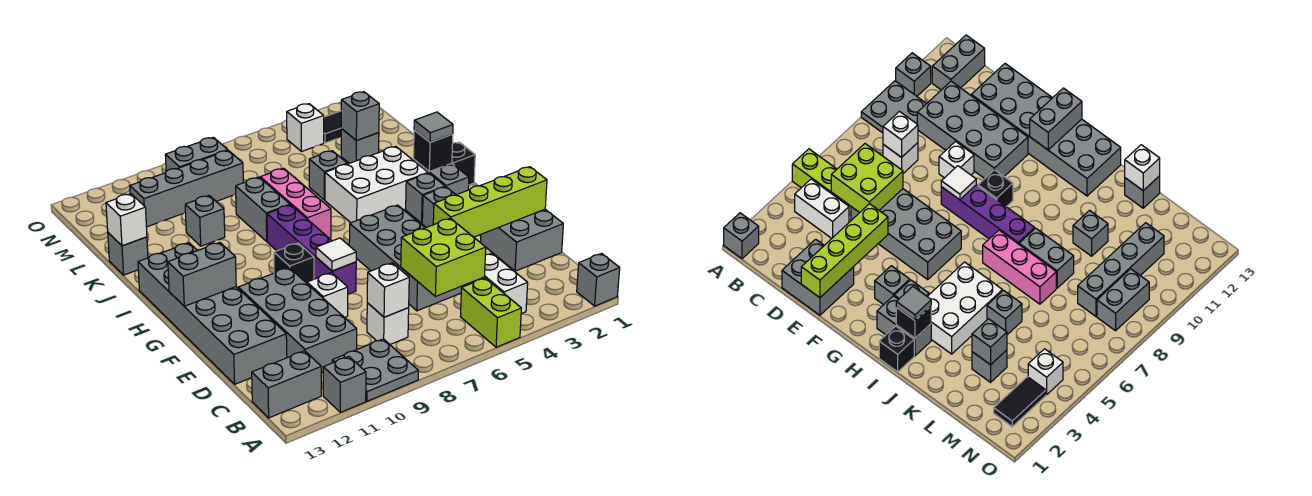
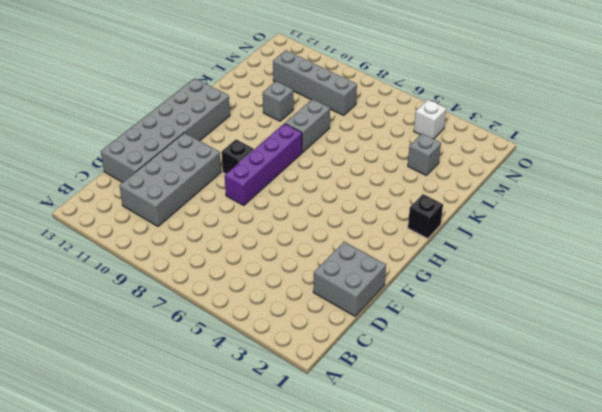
none -> grey 1x1 brick [577,254,620,306]
none -> lime 1x2 brick [460,278,521,347]
none -> grey 2x2 plate [332,339,418,401]
none -> grey 1x1 brick [323,356,366,412]

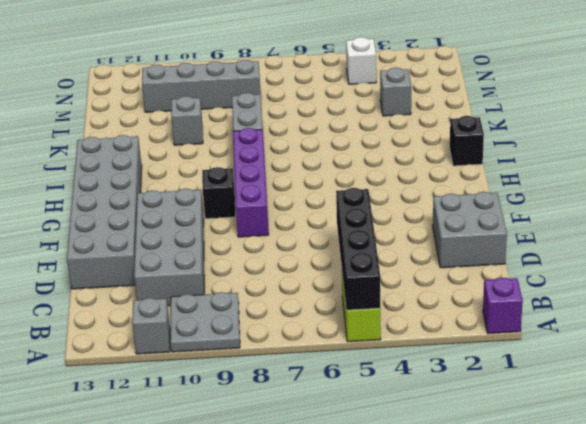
purple 1x1 brick [483,278,523,334] -> grey 1x1 brick [577,254,620,306]
black 1x4 brick [336,188,380,310] -> lime 2x2 brick [401,218,486,296]
none -> white 1x2 brick [468,253,528,314]
none -> grey 1x2 brick [252,351,321,418]
none -> white 1x1 brick [367,303,409,344]
none -> grey 2x4 brick [349,205,466,311]

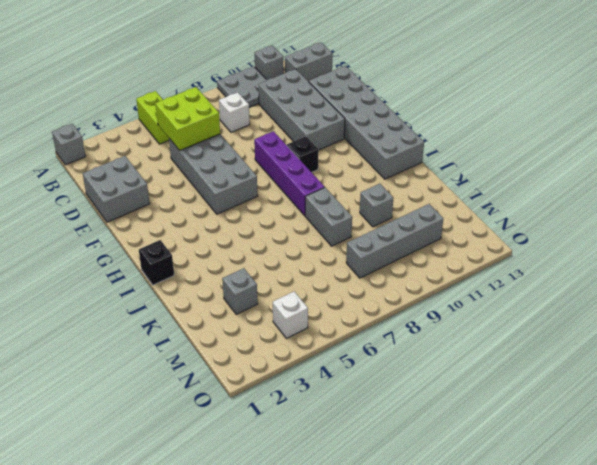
none -> white 1x2 brick [468,253,528,314]
none -> white 1x1 brick [307,273,348,318]
none -> grey 1x1 brick [422,187,456,227]
none -> grey 1x2 brick [413,159,469,195]

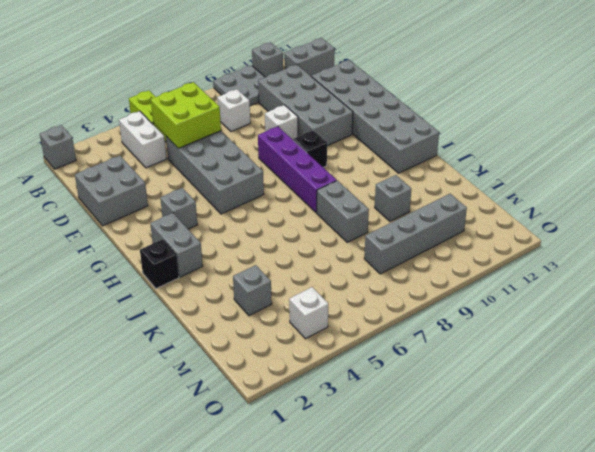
none -> grey 1x1 brick [406,173,445,223]
none -> white 2x3 brick [325,146,428,223]
none -> pink 1x3 brick [260,168,331,238]
none -> grey 1x1 brick [309,151,347,200]

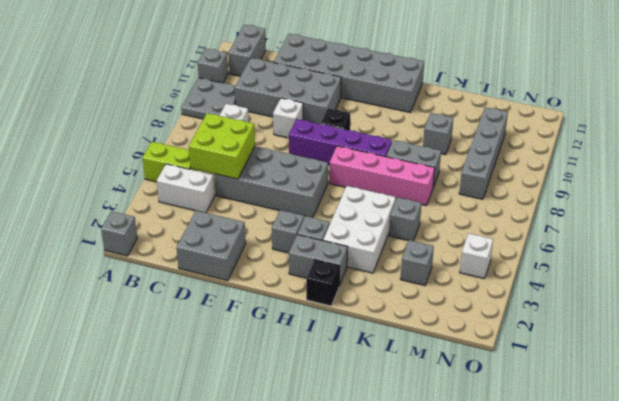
pink 1x4 brick [329,146,435,206] -> pink 1x3 brick [260,168,331,238]
none -> grey 1x1 brick [108,233,148,275]
none -> black 1x2 tile [324,111,341,143]
none -> grey 1x2 brick [165,137,228,171]
none -> white 1x1 brick [367,263,409,317]

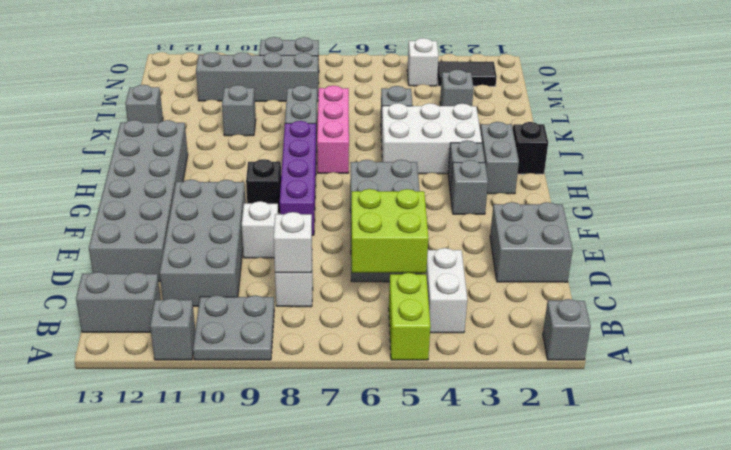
none -> lime 1x4 brick [433,167,547,237]
none -> white 1x1 tile [316,238,356,271]
none -> grey 1x2 brick [168,242,236,306]
none -> black 1x1 brick [413,130,453,172]

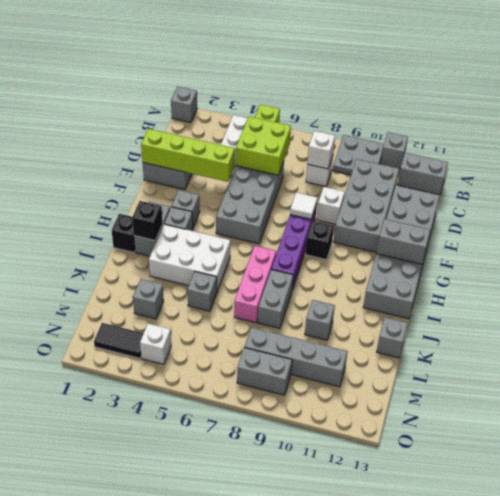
none -> white 1x1 brick [106,194,147,246]
none -> grey 1x1 brick [341,92,379,141]
none -> grey 1x1 tile [414,112,453,142]

